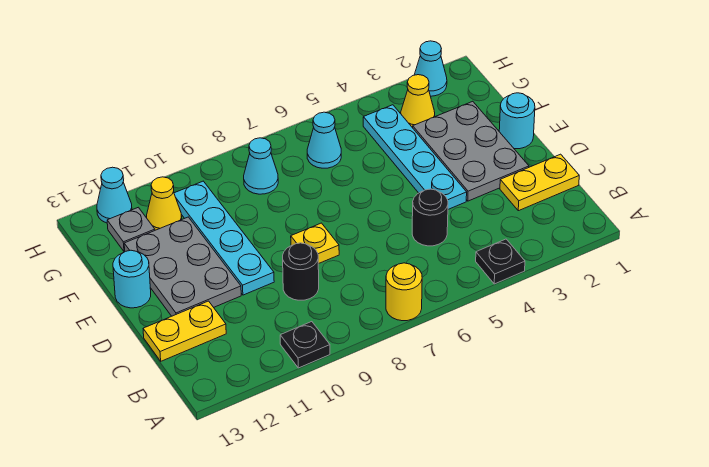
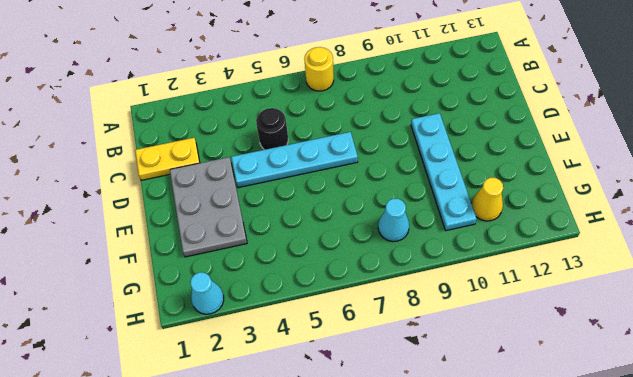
cyan 1x4 plate [231,132,358,188] -> cyan 1x4 plate turned to [363,105,467,209]
none -> black 1x1 plate [476,239,525,284]
none -> black 1x1 plate [280,322,330,368]
none -> black 1x1 round brick [283,243,319,300]

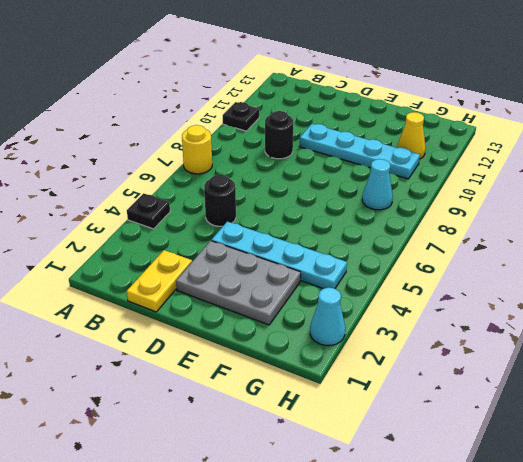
none -> yellow 1x2 plate [143,301,226,361]
none -> yellow 1x1 plate [291,223,339,264]
none -> grey 2x3 plate [124,217,241,316]

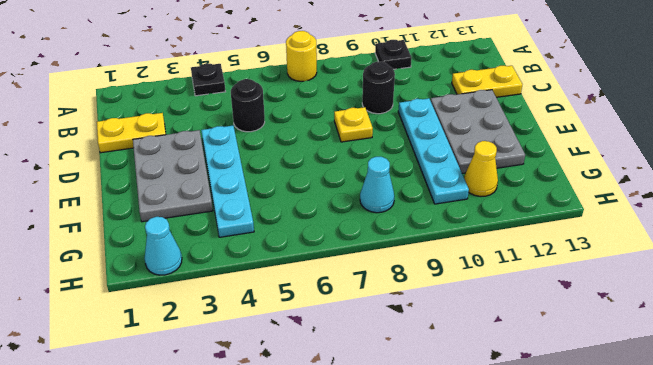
none -> cyan 1x1 round brick [499,93,535,149]
none -> cyan 1x1 round brick [113,250,151,308]
none -> yellow 1x1 cone [401,75,435,128]

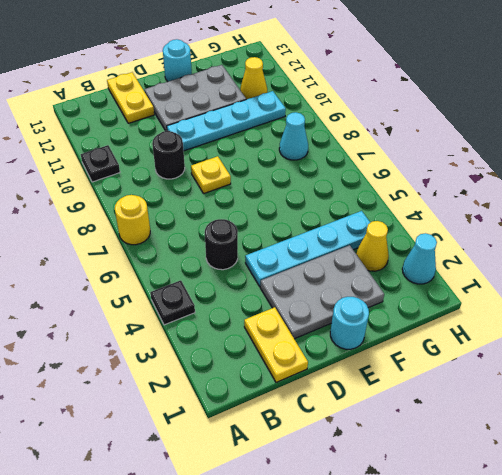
none -> cyan 1x1 cone [307,112,341,168]
none -> grey 1x1 plate [107,207,155,252]
none -> cyan 1x1 cone [97,167,132,223]

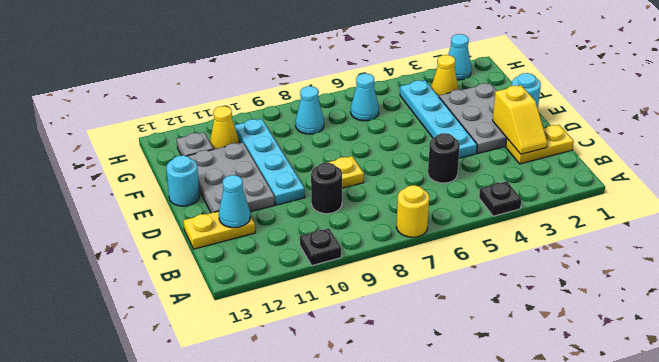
yellow 1x2 slope [493,85,547,154] -> none
cyan 1x1 cone [219,175,250,228] -> cyan 1x1 cone moved to [97,167,132,223]

